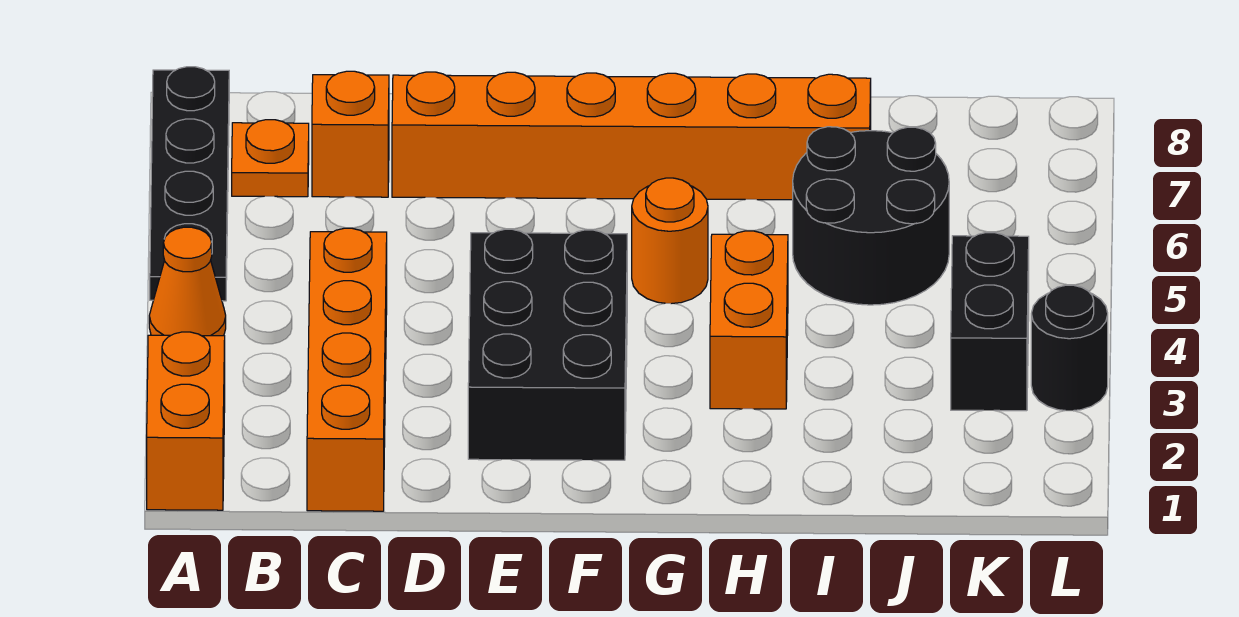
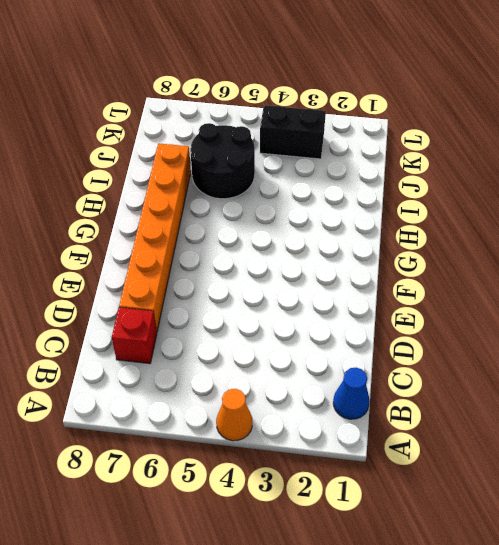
blue 1x1 cone [333,368,370,419] -> none
red 1x1 brick [112,307,157,364] -> orange 1x1 brick [312,71,389,197]
none -> orange 1x2 brick [147,332,225,510]
none -> black 1x4 plate [150,67,229,301]
none -> orange 1x1 plate [232,120,309,197]

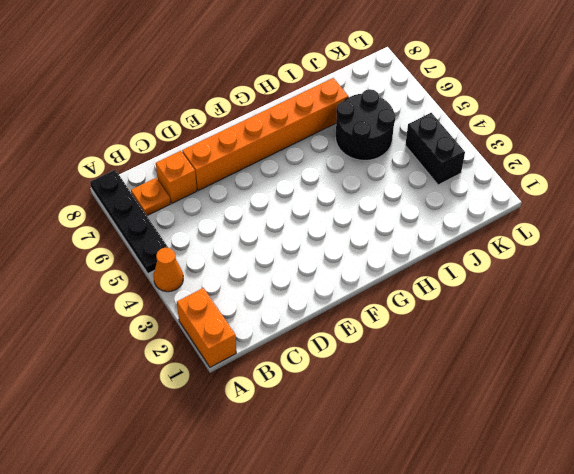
none -> orange 1x4 brick [307,228,387,511]
none -> black 2x3 brick [468,229,627,460]
none -> orange 1x1 round brick [632,178,708,304]

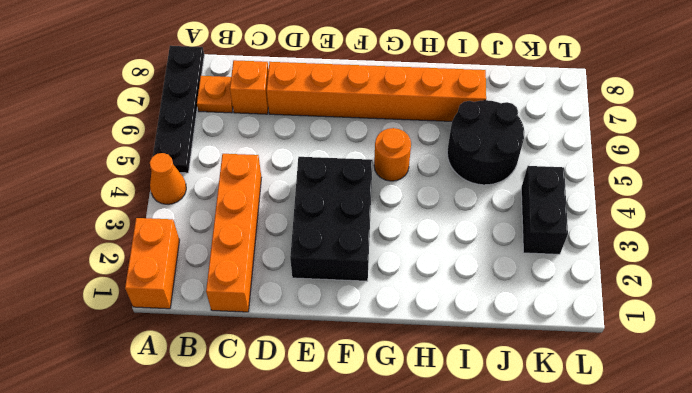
none -> orange 1x2 brick [710,231,788,409]
none -> black 1x1 round brick [1031,285,1108,411]

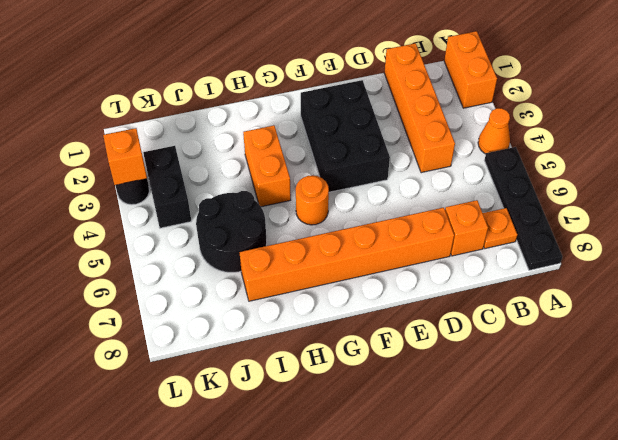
orange 1x1 brick [103,128,147,185] -> none

